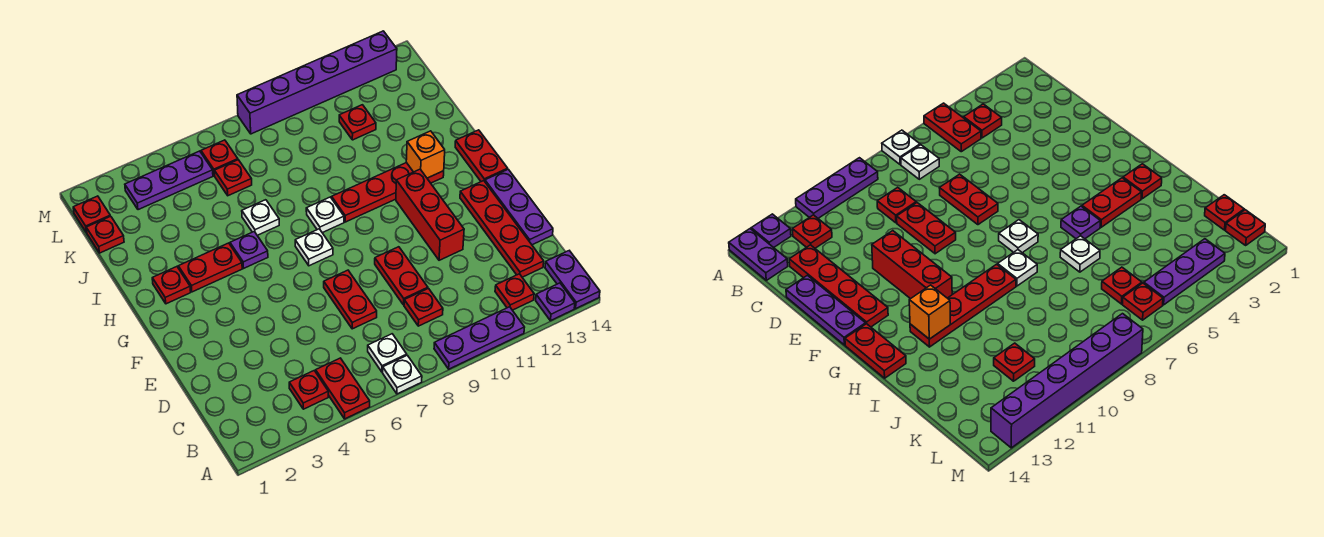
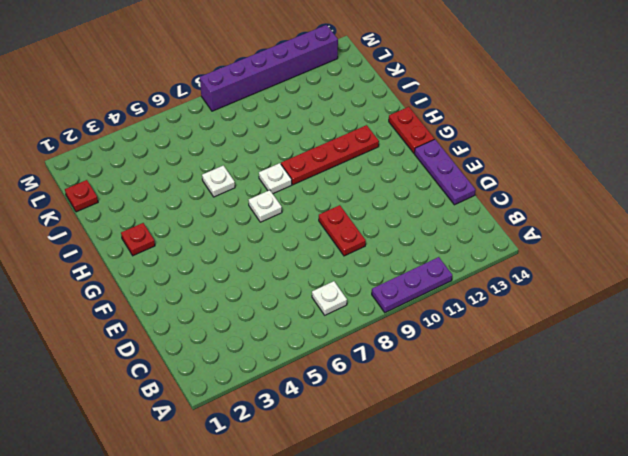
none -> red 1x2 plate [316,358,370,419]
none -> white 1x1 plate [383,355,422,394]
none -> purple 1x1 plate [536,283,575,321]
none -> purple 1x2 plate [545,251,600,309]

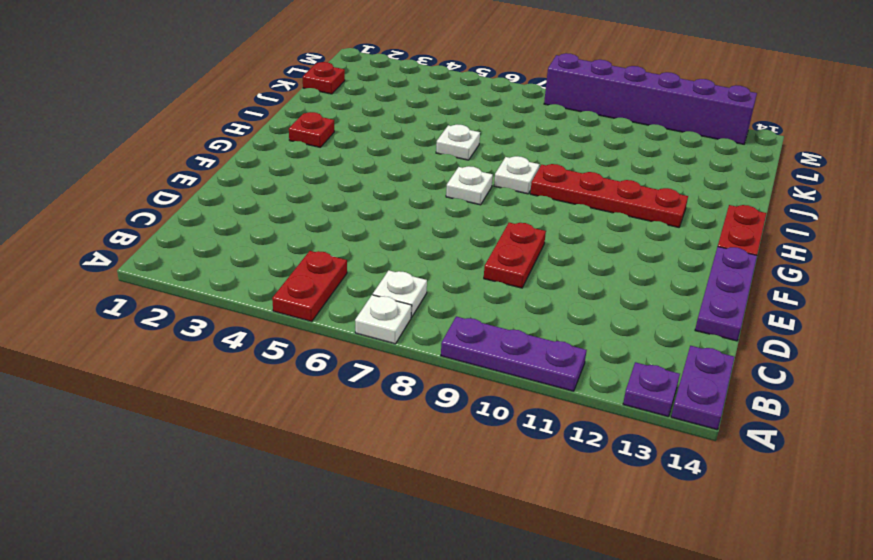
none -> red 1x1 plate [289,371,328,409]
none -> red 1x1 plate [495,274,534,310]
none -> red 1x1 plate [404,288,443,326]
none -> red 1x4 plate [460,181,544,277]

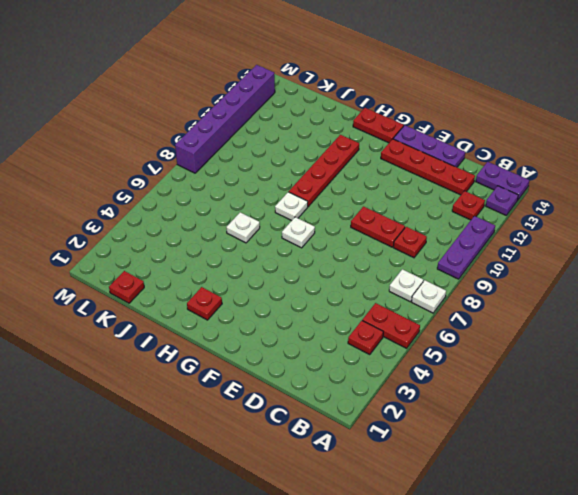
none -> red 1x2 plate [324,270,377,329]
none -> red 1x3 brick [396,169,464,260]
none -> red 1x2 plate [178,243,242,292]
none -> purple 1x1 plate [230,232,268,268]

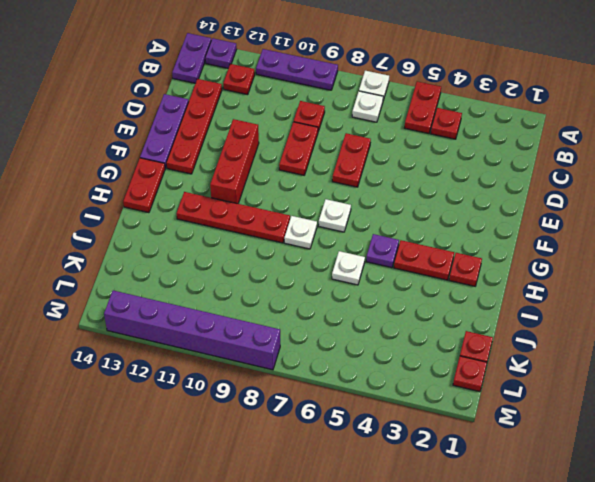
none -> red 1x1 plate [215,160,252,196]
none -> red 1x1 plate [339,105,376,140]
none -> purple 1x3 plate [125,151,213,210]
none -> red 1x1 plate [201,140,238,176]

